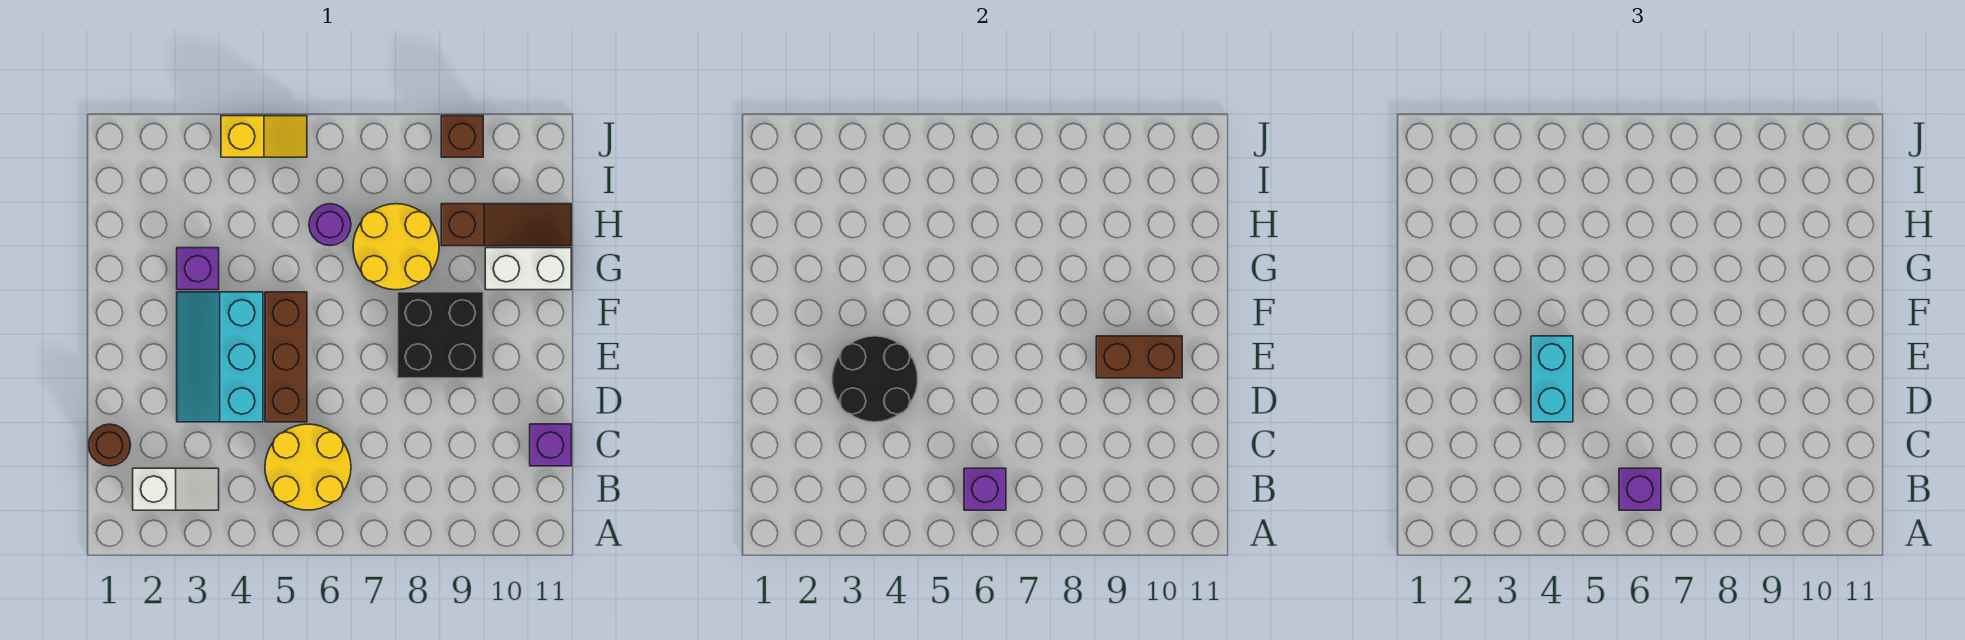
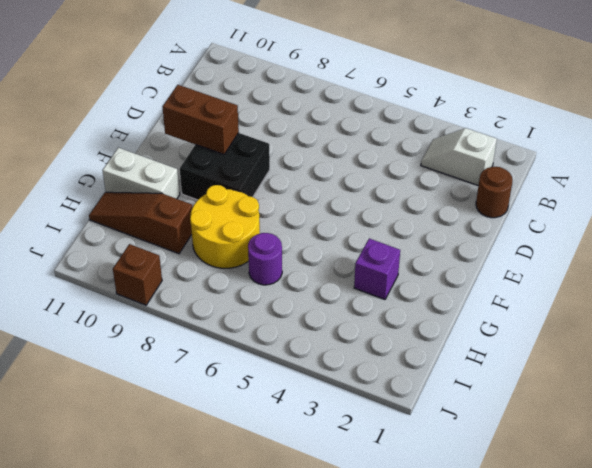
none -> yellow 2x2 round brick [265,424,351,510]
none -> purple 1x1 brick [530,424,571,466]
none -> cyan 2x3 slope [177,292,263,422]

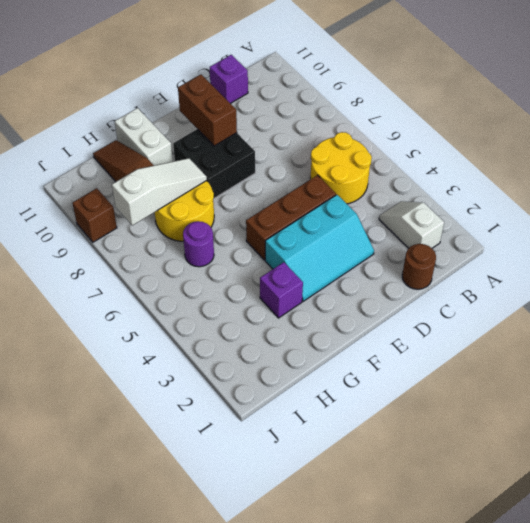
white 1x3 slope [112,158,207,226] -> none
none -> yellow 1x2 slope [221,116,307,157]
none -> purple 1x1 brick [964,468,1006,510]
none -> black 2x2 round brick [832,336,918,422]

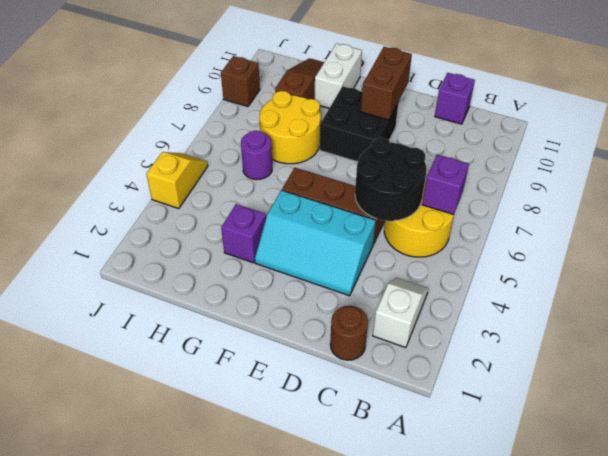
black 2x2 round brick [355,138,427,221] -> black 2x2 round brick moved to [832,336,918,422]
none -> purple 1x1 brick [1619,468,1661,510]
none -> cyan 1x2 brick [1531,336,1573,422]

